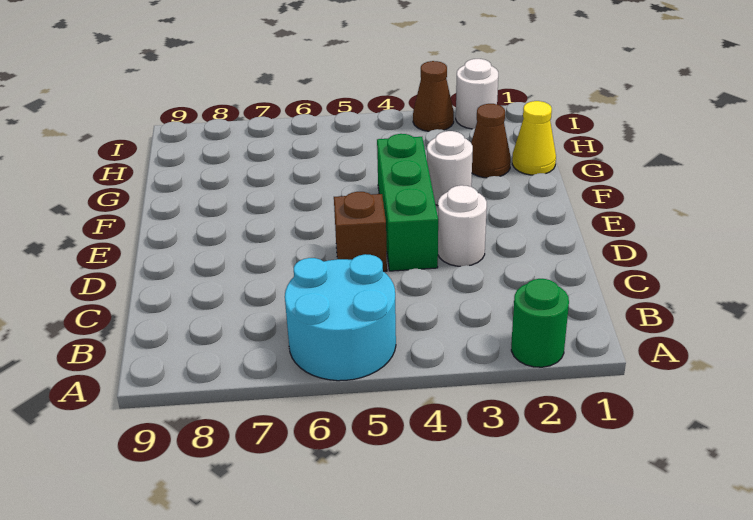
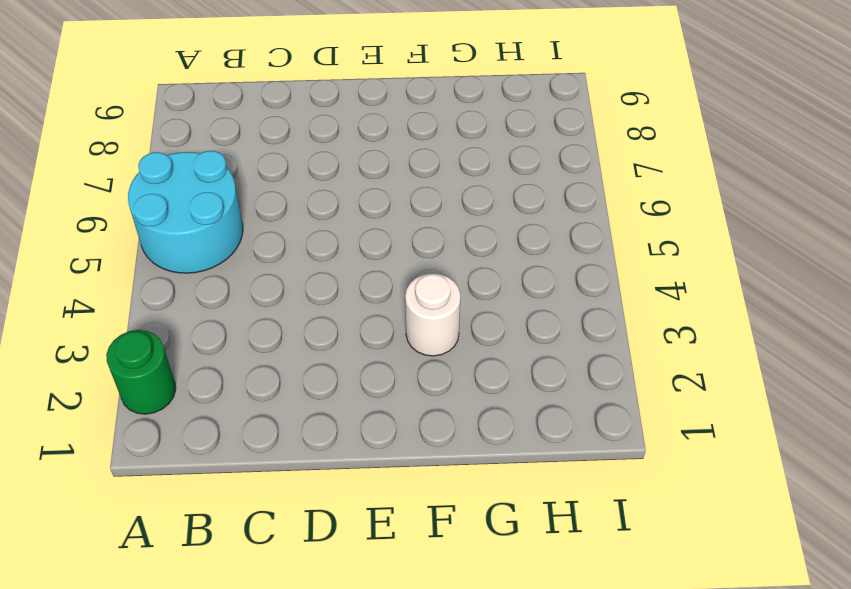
none -> white 1x1 round brick [438,185,487,266]
none -> green 1x3 brick [377,134,438,271]

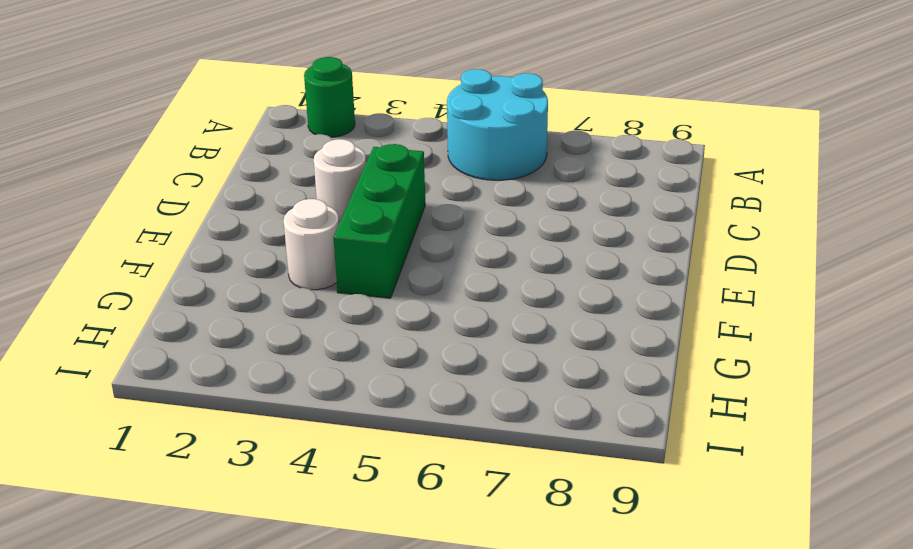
none -> brown 1x1 brick [334,192,387,271]
none -> yellow 1x1 cone [512,101,556,175]

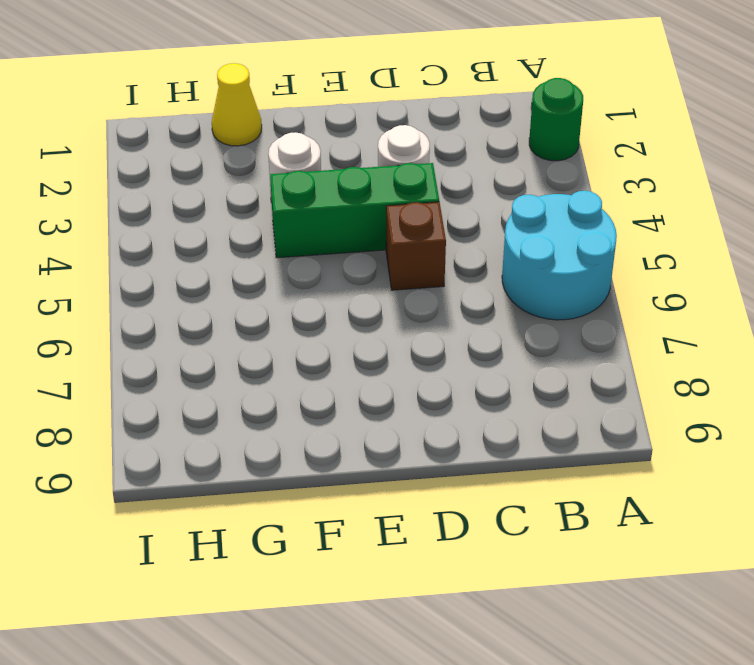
none -> brown 1x1 cone [471,104,511,178]
none -> white 1x1 round brick [456,59,498,129]

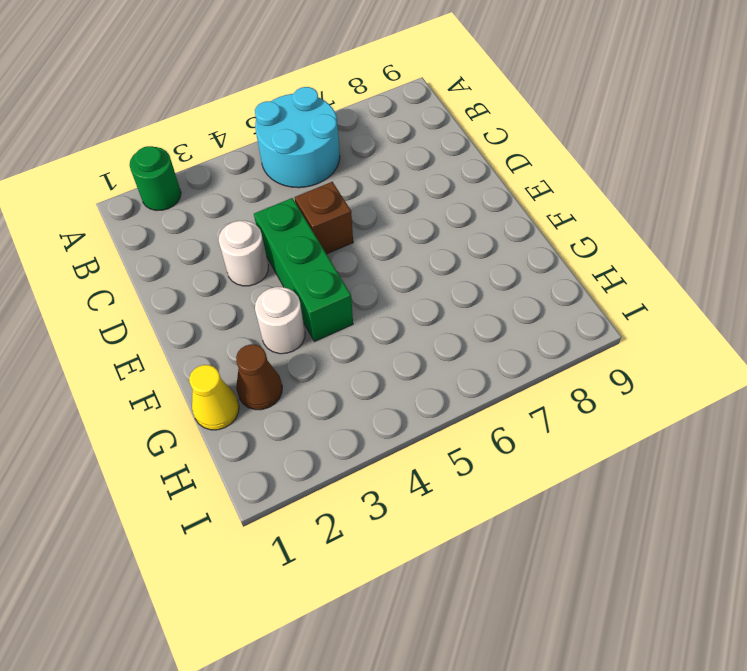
none -> white 1x1 round brick [456,59,498,129]
none -> brown 1x1 cone [413,61,454,131]

